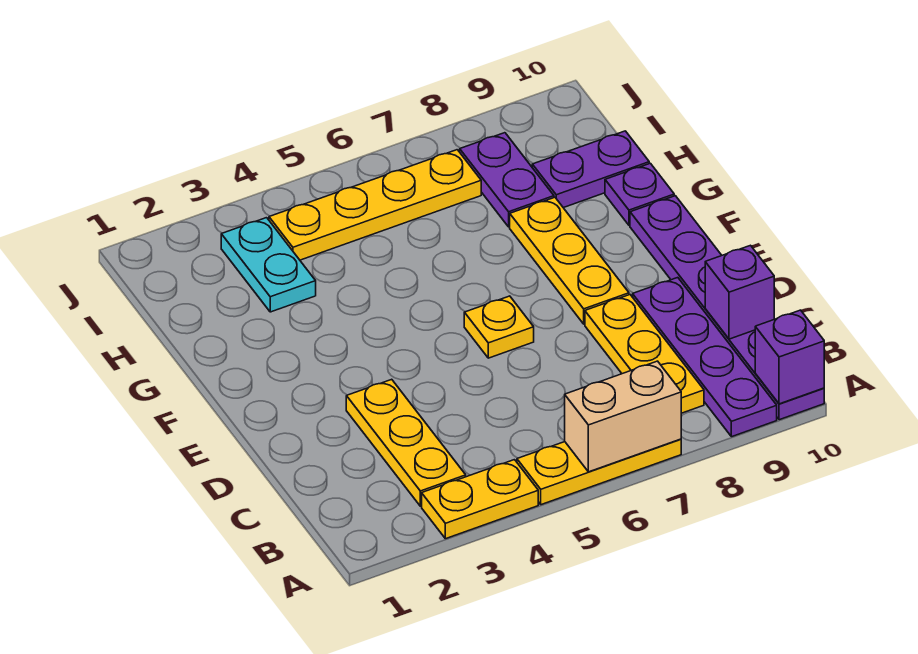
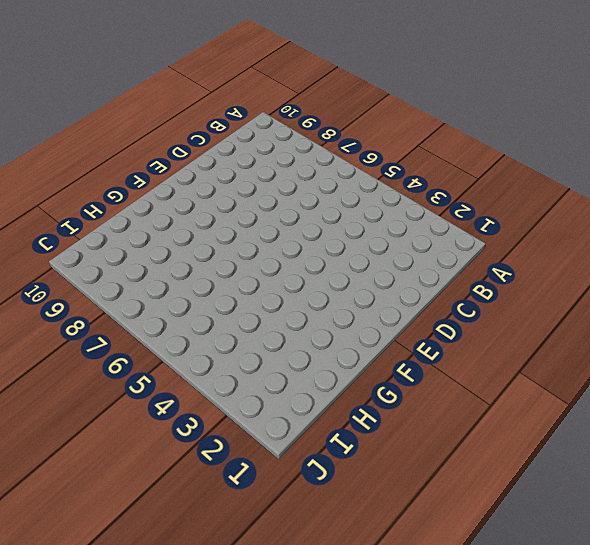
none -> yellow 1x2 plate [422,460,538,539]
none -> yellow 1x3 plate [517,439,681,505]
none -> purple 1x4 plate [633,278,777,437]

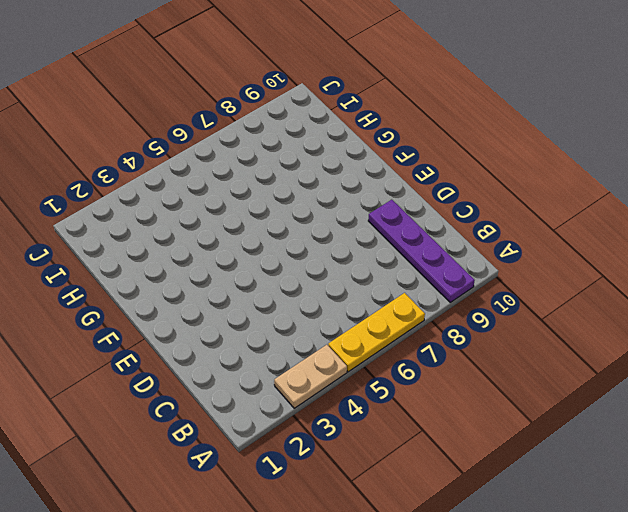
tan 1x2 plate [274,345,347,408] -> yellow 1x2 plate [422,460,538,539]
none -> purple 1x6 plate [630,196,824,420]
none -> yellow 1x3 plate [346,379,466,506]
none -> yellow 1x3 plate [585,295,704,413]

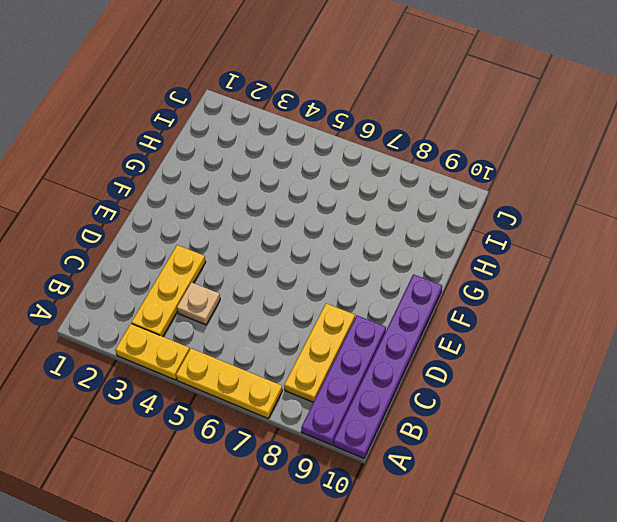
tan 1x1 plate [177,282,220,325] -> none
none -> yellow 1x1 plate [464,296,534,358]
none -> yellow 1x3 plate [510,197,629,324]
none -> purple 1x1 plate [605,163,674,225]

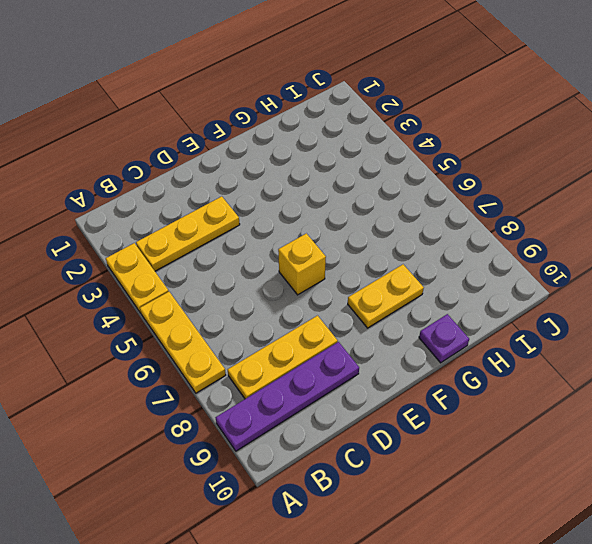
yellow 1x1 brick [278,233,326,295] -> yellow 1x1 plate [464,296,534,358]
yellow 1x2 plate [348,264,424,328] -> yellow 1x3 plate [510,197,629,324]
none -> purple 1x6 plate [630,196,824,420]
none -> cyan 1x2 plate [221,218,316,312]
none -> purple 1x2 plate [460,133,554,227]

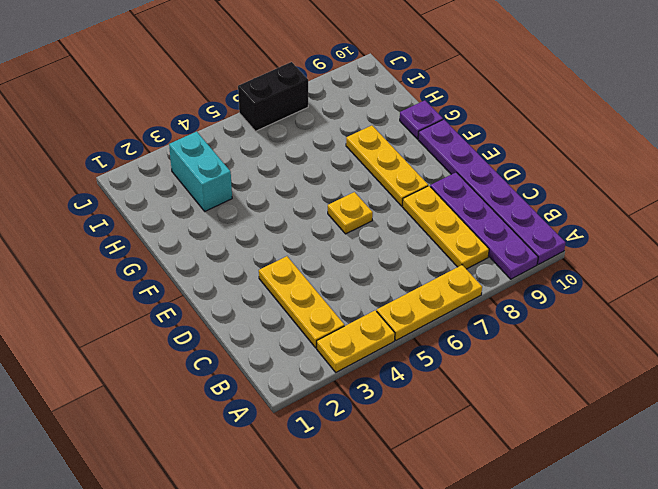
cyan 1x2 brick [169,131,232,211] -> cyan 1x2 plate [221,218,316,312]
black 1x2 brick [238,62,308,131] -> none
none -> purple 1x2 plate [460,133,554,227]
none -> purple 1x2 plate [532,131,649,208]
none -> yellow 1x4 plate [269,150,481,260]

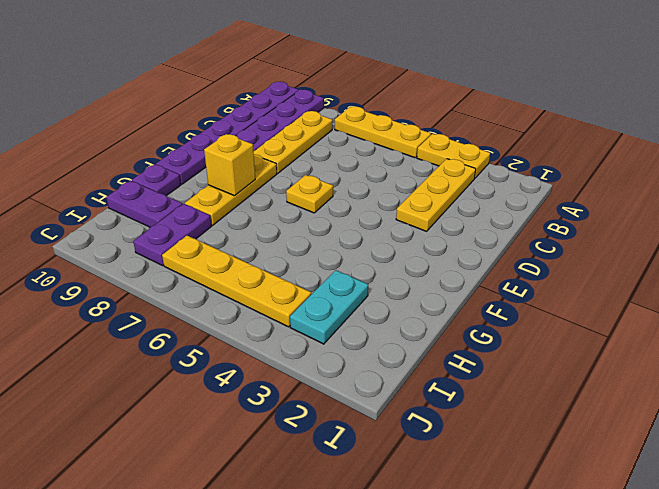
yellow 1x1 brick [204,134,255,196] -> none
none -> tan 1x2 brick [565,361,681,472]
none -> purple 1x1 brick [755,310,824,404]
none -> purple 1x1 brick [705,245,774,339]

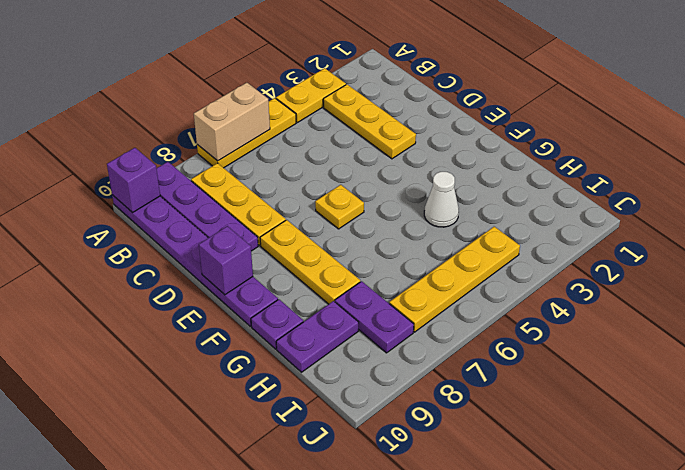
purple 1x1 brick [199,226,253,295] -> purple 1x1 brick moved to [705,245,774,339]
white 1x1 cone [424,172,459,227] -> none
none -> cyan 1x2 plate [221,218,316,312]

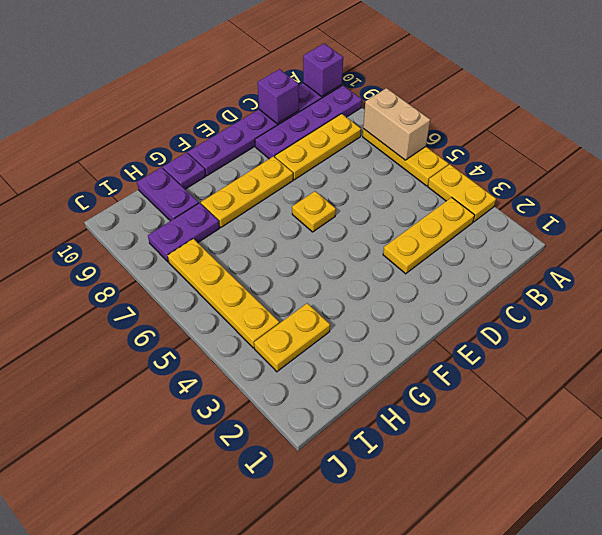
yellow 1x2 plate [254,303,330,372] -> cyan 1x2 plate [221,218,316,312]

